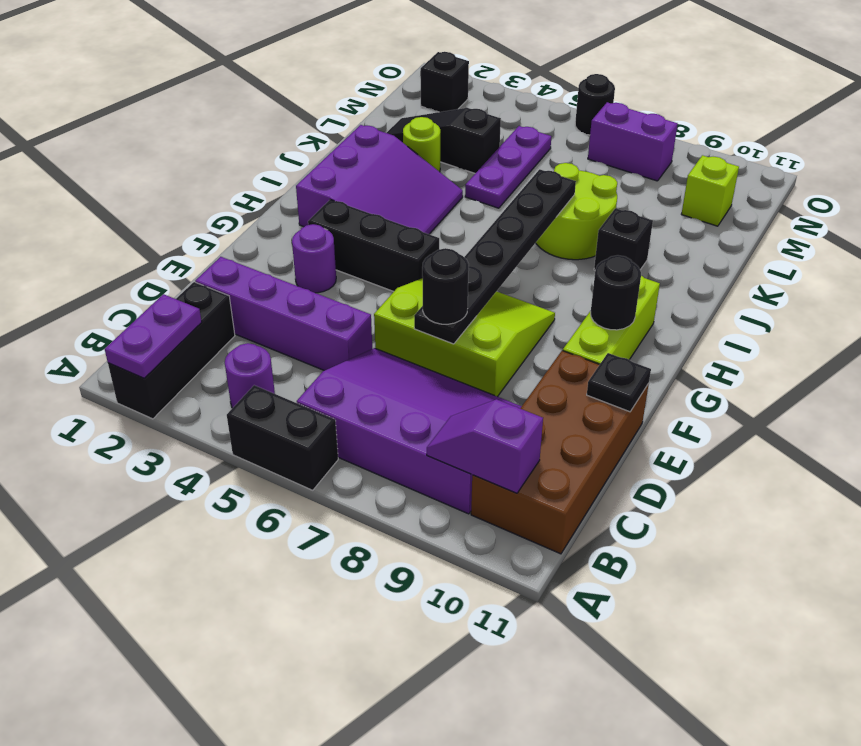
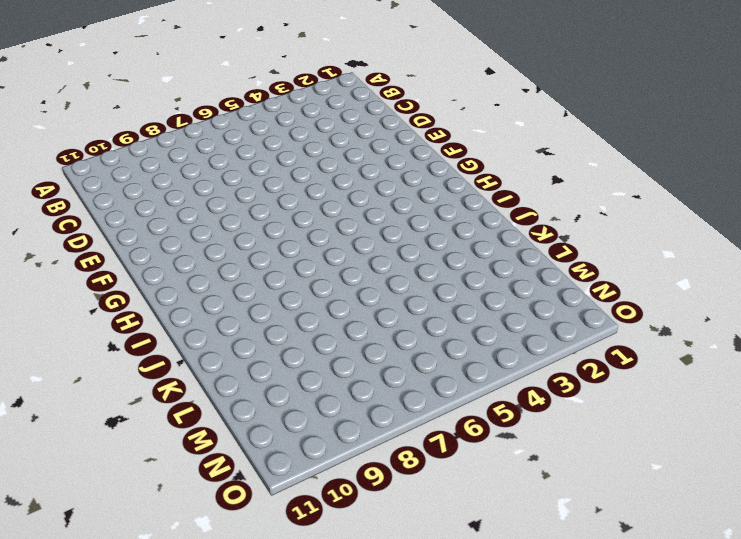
none -> black 1x3 brick [108,282,235,419]
none -> black 1x2 brick [227,385,338,490]
none -> purple 1x1 round brick [225,343,275,408]

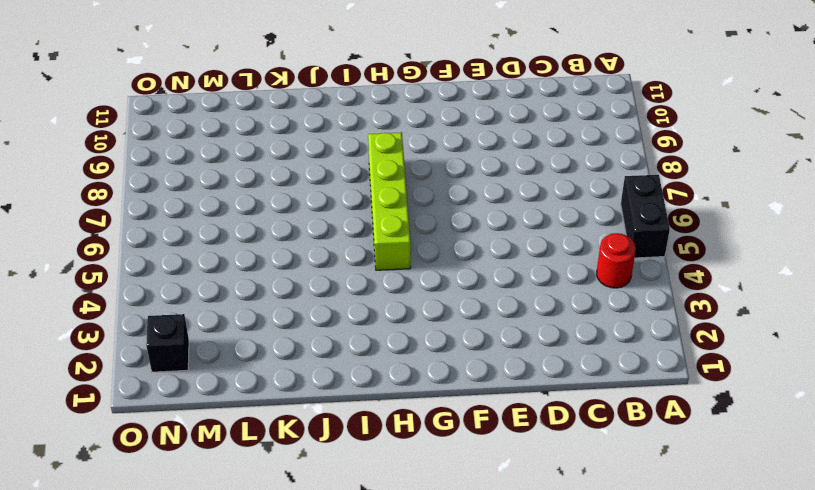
red 1x1 round brick [597,233,636,288] -> purple 1x1 round brick [225,343,275,408]
lime 1x4 brick [368,132,411,270] -> none
none -> black 1x3 brick [108,282,235,419]
none -> purple 3x4 slope [297,348,522,514]
none -> brown 2x4 brick [471,351,649,554]

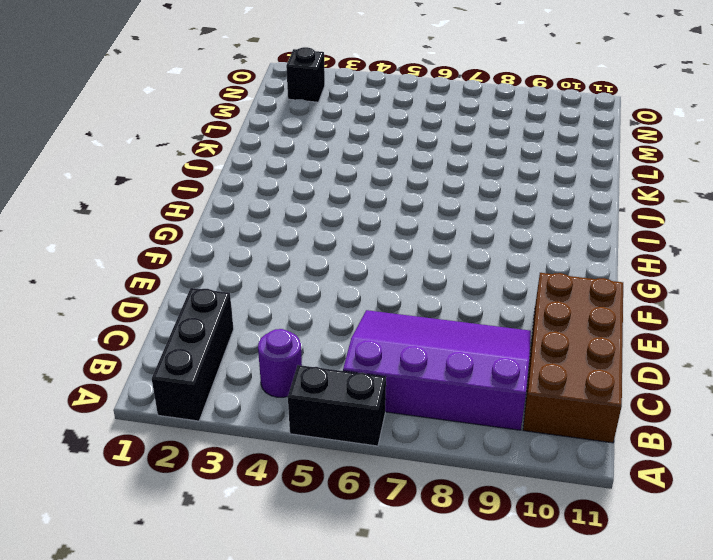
none -> purple 1x4 brick [195,257,372,371]
none -> lime 3x3 slope [374,278,555,397]
none -> purple 1x1 round brick [292,224,336,293]

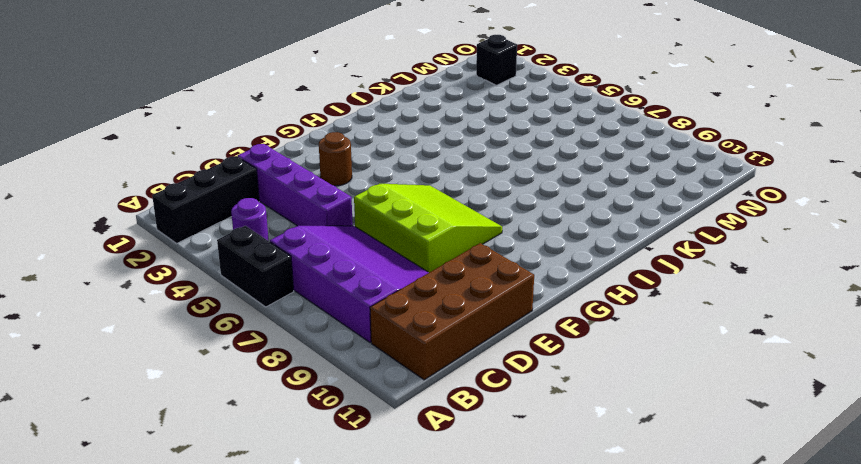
brown 1x1 round brick [319,132,352,186] -> purple 1x1 round brick [292,224,336,293]
none -> lime 1x3 brick [563,276,660,364]
none -> black 1x3 brick [308,199,439,292]
none -> purple 3x3 slope [296,125,463,234]

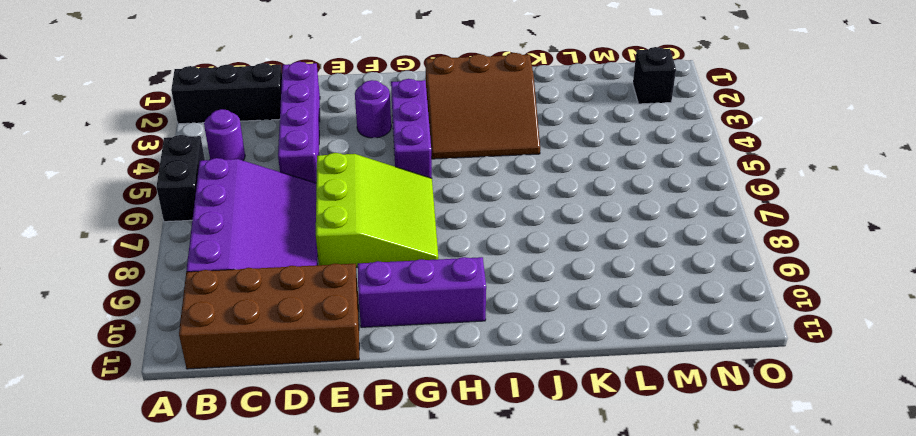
purple 1x3 brick [358,257,486,327] -> lime 1x3 brick [563,276,660,364]
purple 1x3 brick [391,79,432,178] -> black 1x3 brick [308,199,439,292]
brown 3x3 slope [425,53,540,159] -> purple 3x3 slope [296,125,463,234]
none -> lime 2x2 round brick [536,163,617,260]
none -> black 1x1 brick [594,208,653,270]
none -> lime 1x1 round brick [403,117,440,172]

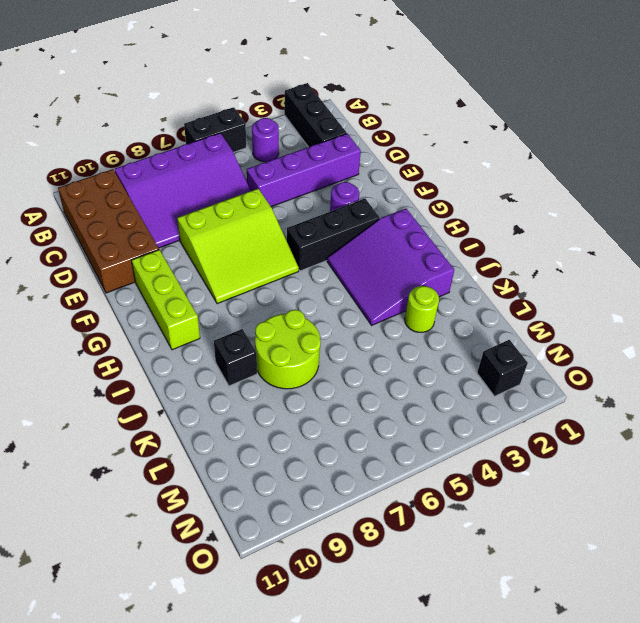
none -> purple 1x3 plate [465,126,551,208]
none -> black 1x3 slope [387,108,501,173]
none -> lime 1x1 brick [682,155,739,226]

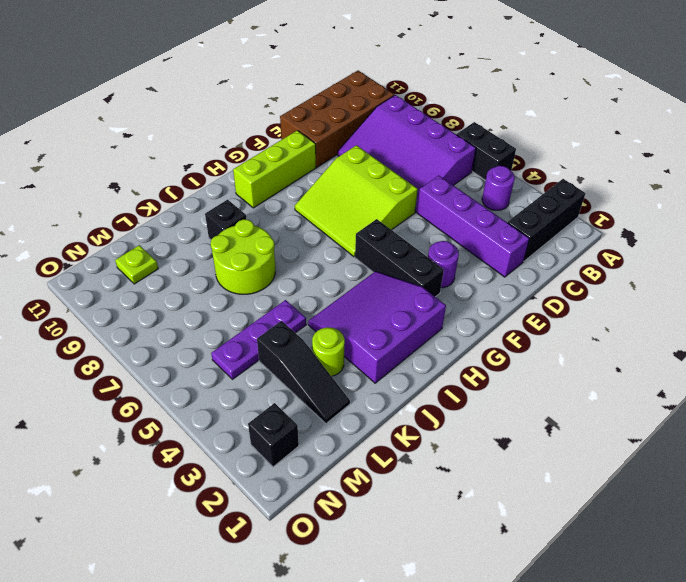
lime 1x1 plate [115,245,158,284] -> lime 1x1 brick [682,155,739,226]
none -> purple 1x2 brick [588,102,678,181]
none -> black 1x1 round brick [575,74,615,135]
none -> purple 1x2 plate [105,294,202,378]

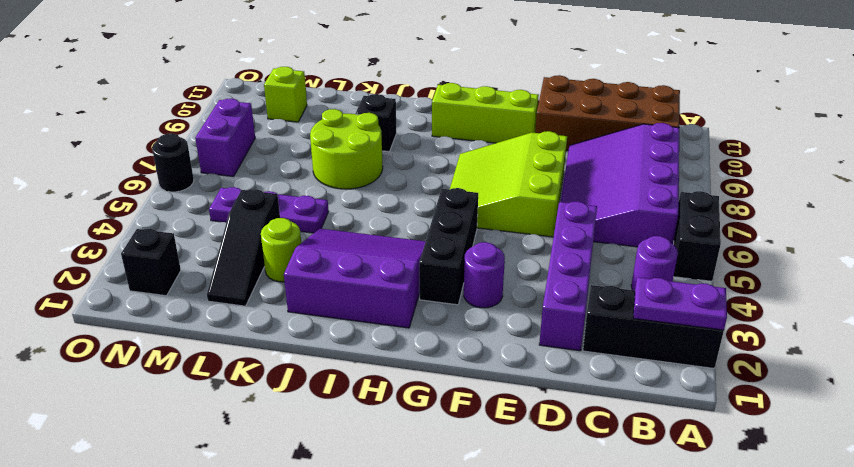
none -> purple 1x2 slope [427,399,543,493]
none -> black 1x6 plate [414,169,576,344]
none -> black 1x1 plate [587,353,651,412]

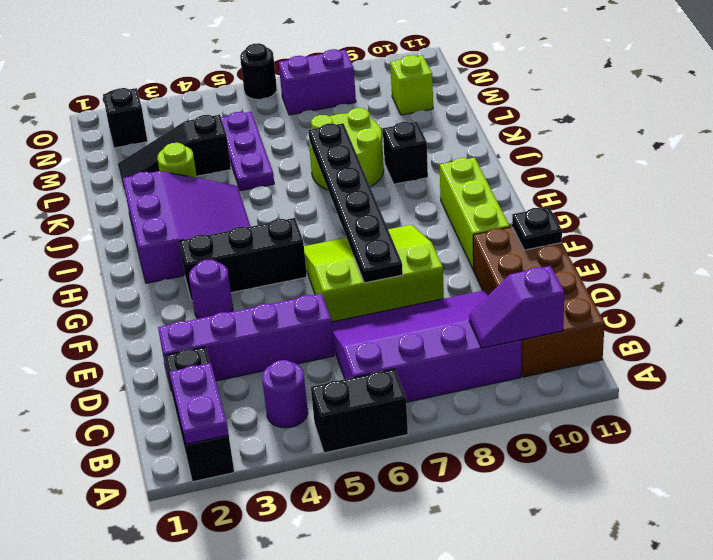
none -> black 1x1 round brick [591,255,641,330]
none -> black 1x1 round brick [422,248,469,324]

